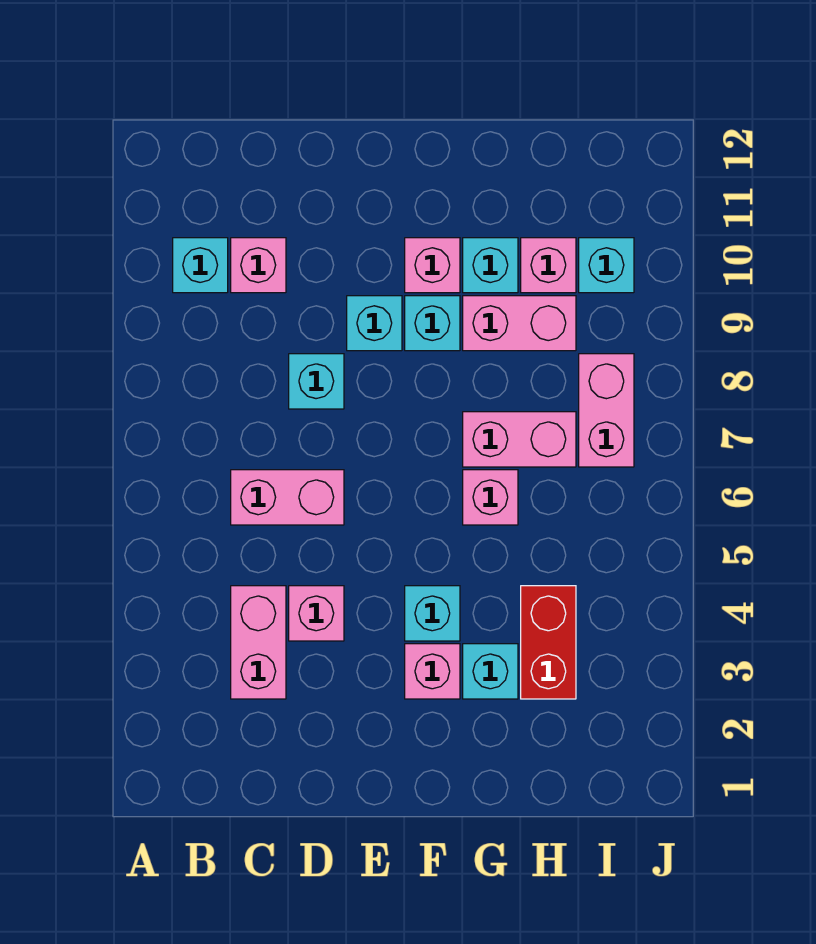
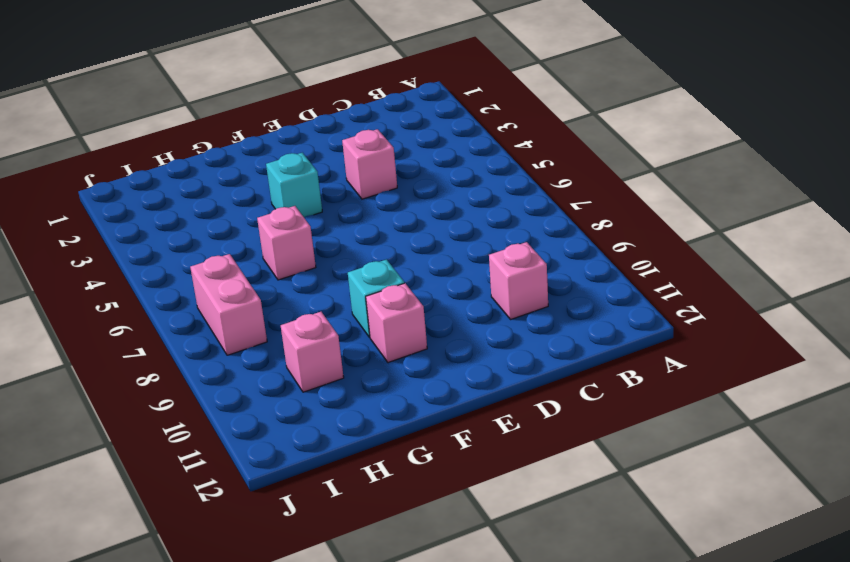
none -> cyan 1x1 brick [173,238,228,293]
none -> pink 1x2 brick [231,586,286,699]
none -> pink 1x2 brick [231,470,344,525]

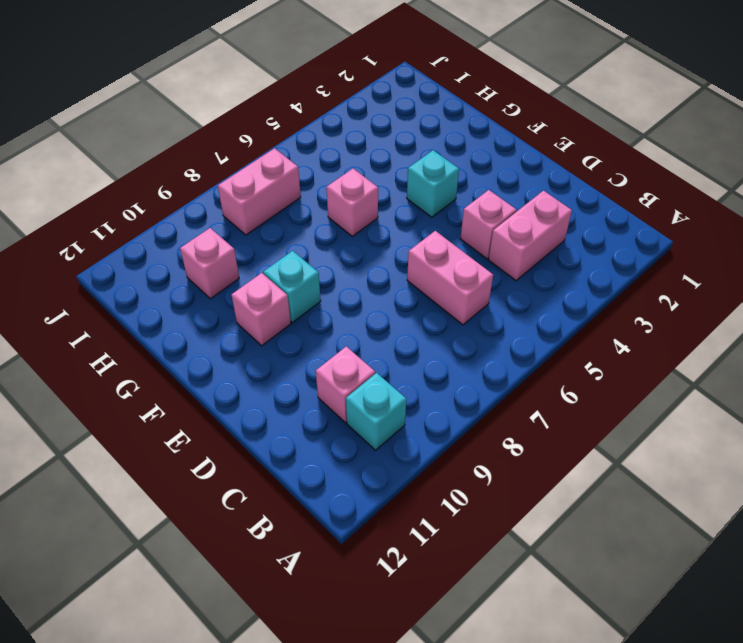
none -> cyan 1x1 brick [289,354,344,409]
none -> cyan 1x1 brick [347,296,402,351]
none -> pink 1x1 brick [405,644,460,699]

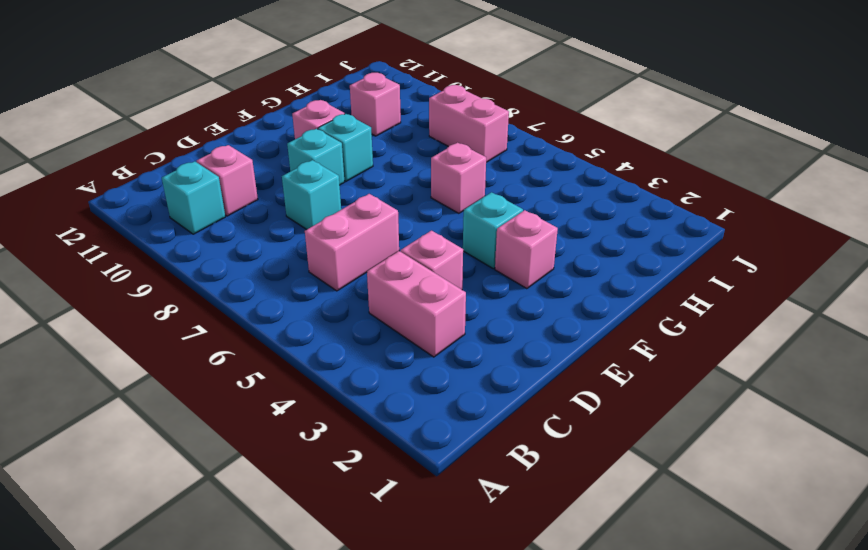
none -> cyan 1x1 brick [463,644,518,699]
none -> pink 1x2 brick [463,412,576,467]
none -> pink 1x2 brick [463,296,576,351]

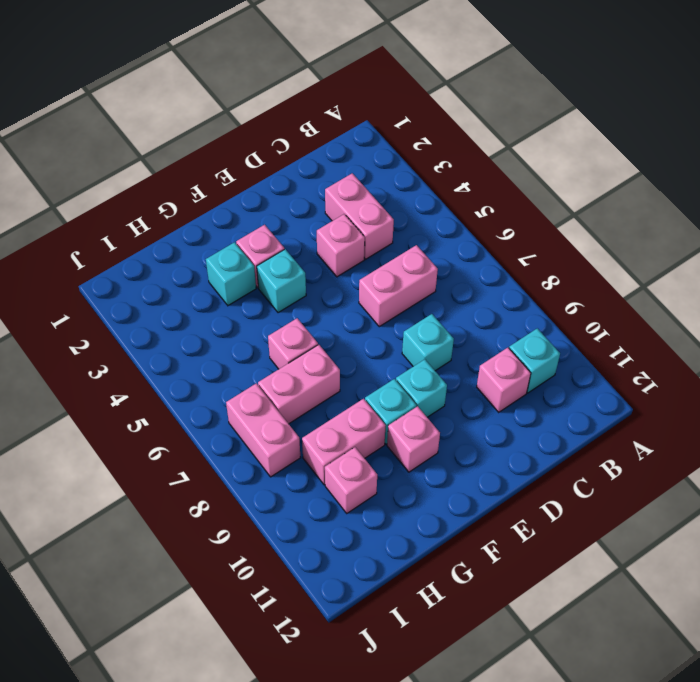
none -> cyan 1x1 brick [463,238,518,293]
none -> red 1x2 brick [521,586,576,699]
none -> cyan 1x1 brick [579,238,634,293]

